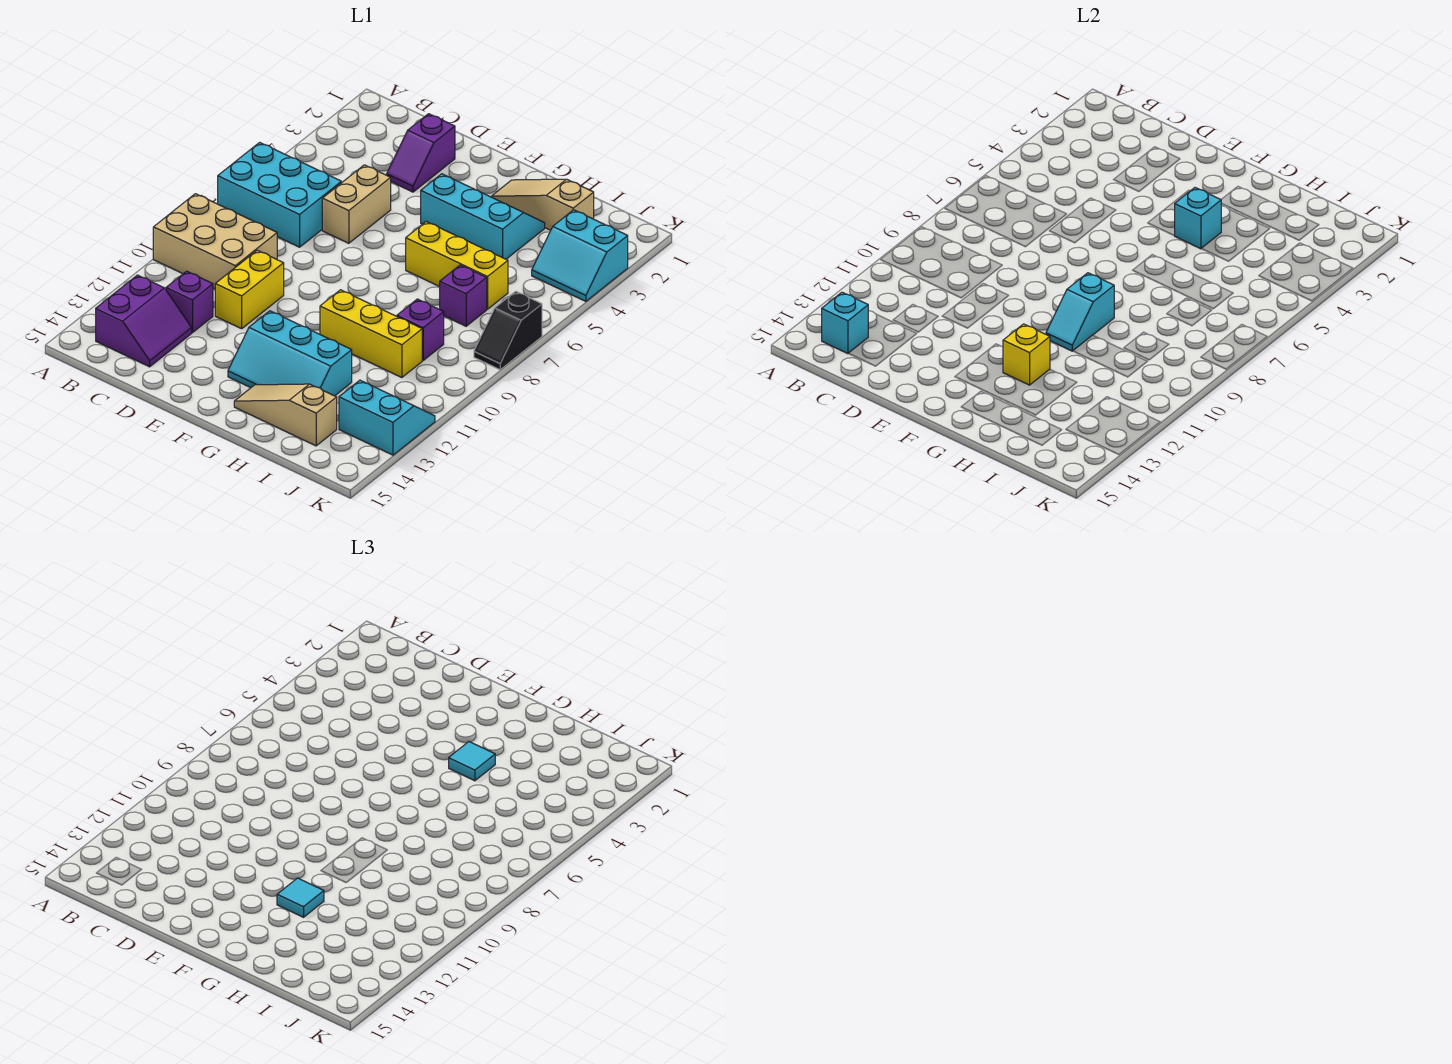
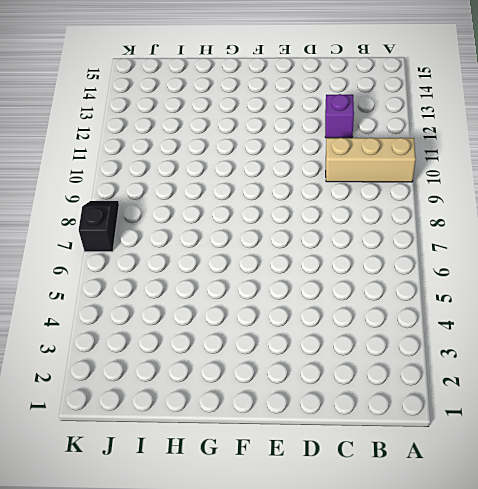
tan 1x3 brick [326,138,416,182] -> tan 2x3 brick [153,194,277,289]
none -> cyan 2x3 brick [218,142,341,247]
none -> purple 2x2 slope [96,275,192,367]
none -> purple 1x2 slope [387,114,455,192]

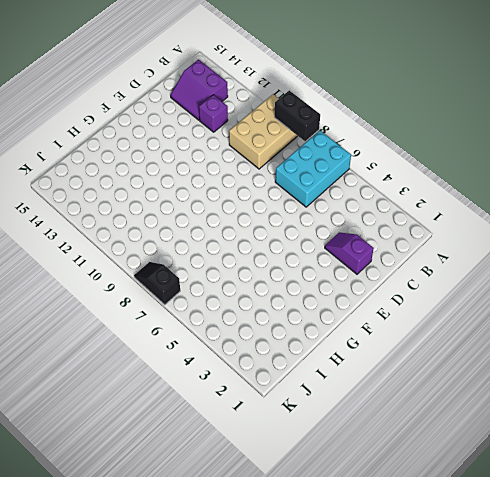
black 1x2 brick [274,90,320,141] -> none
none -> tan 1x2 brick [322,165,391,243]
none -> yellow 1x2 brick [215,250,284,329]
none -> cyan 2x3 slope [421,174,545,259]

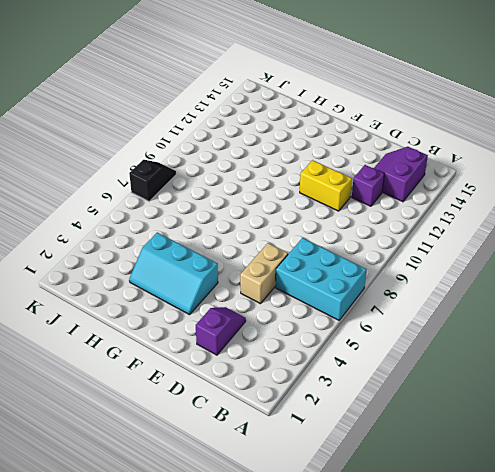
yellow 1x2 brick [300,160,352,211] -> yellow 1x2 brick turned to [215,250,284,329]
none -> tan 2x3 brick [153,194,277,289]
none -> cyan 2x3 slope [228,311,352,396]
none -> tan 1x3 slope [491,179,594,230]

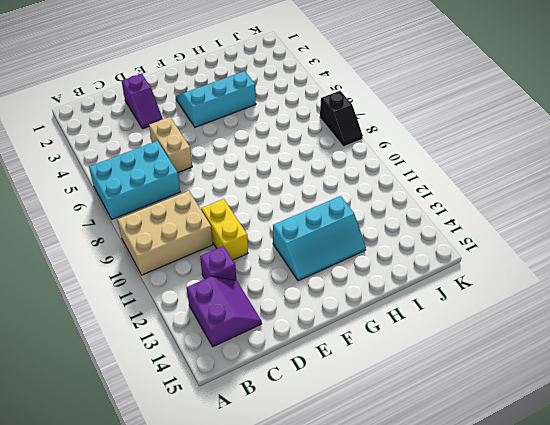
none -> tan 1x3 slope [491,179,594,230]
none -> yellow 1x3 brick [406,222,508,309]
none -> yellow 1x3 brick [320,290,422,378]

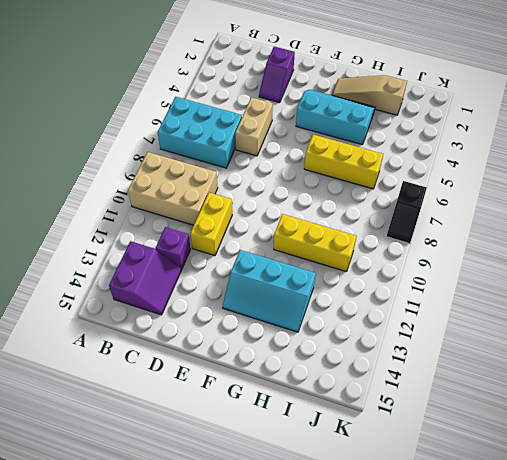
none -> tan 1x3 slope [234,384,337,446]
none -> purple 1x1 brick [440,265,487,326]
none -> purple 1x1 brick [397,299,444,360]

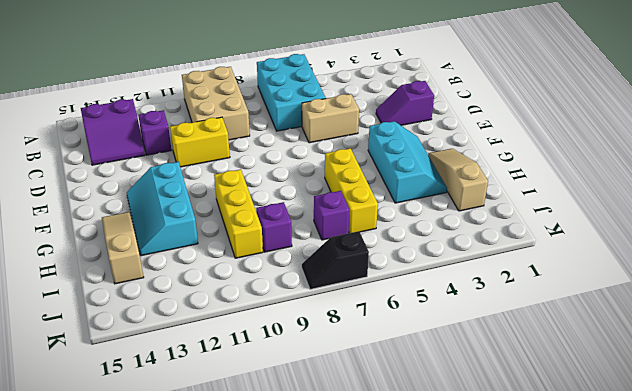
none -> cyan 2x2 slope [532,210,628,301]
none -> cyan 2x2 slope [339,380,435,455]
none -> cyan 1x1 brick [822,292,868,354]

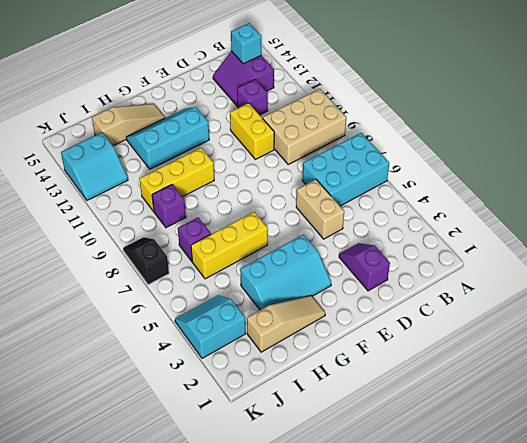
none -> cyan 1x1 brick [1175,188,1221,249]
none -> cyan 1x2 slope [1046,273,1114,351]
none -> yellow 1x1 brick [1003,324,1050,385]

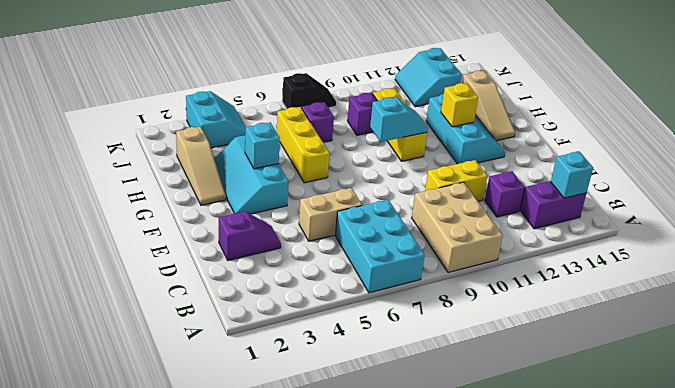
none -> cyan 1x1 tile [449,742,495,781]
none -> cyan 1x1 tile [277,878,324,917]

